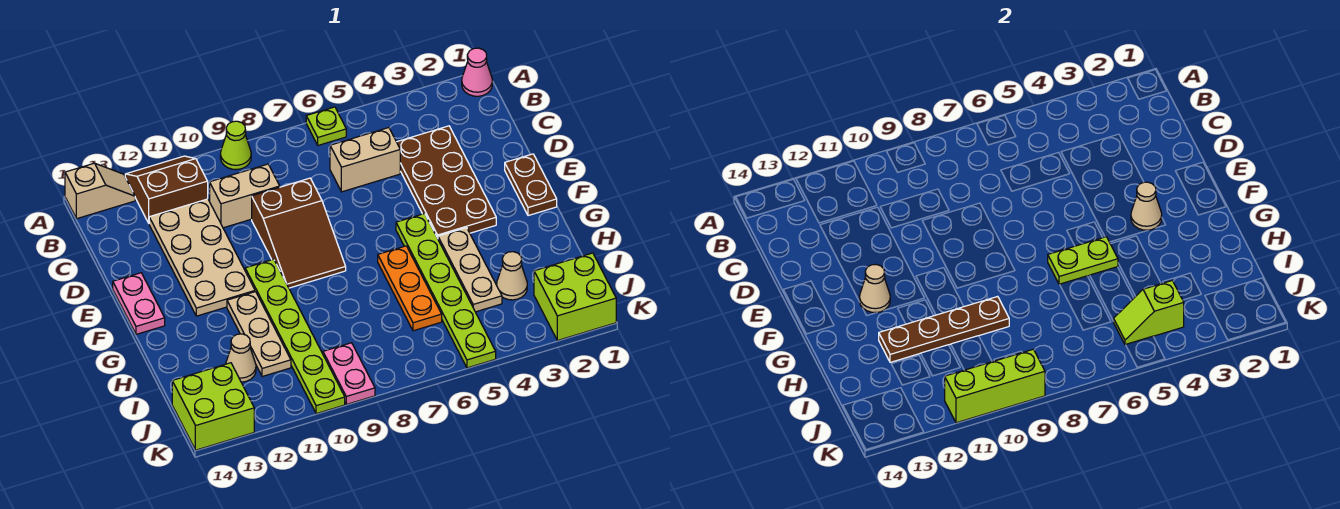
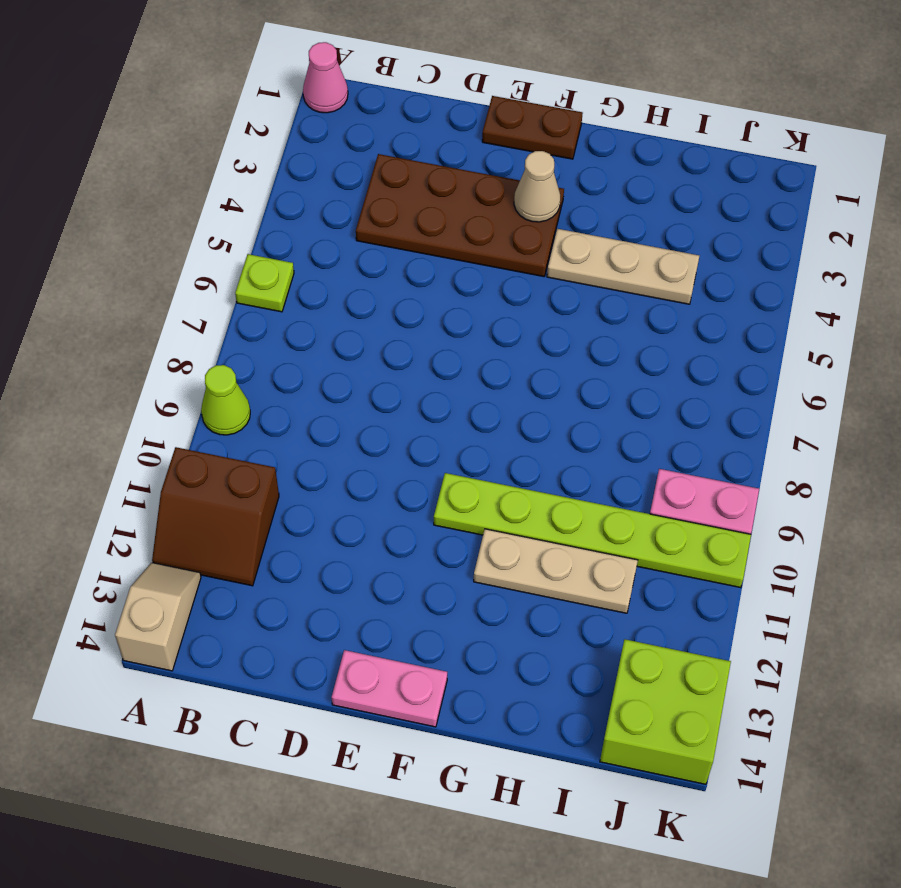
brown 2x2 slope [152,447,279,586] -> brown 2x2 slope turned to [125,156,208,223]
none -> tan 1x2 brick [330,128,400,192]
none -> tan 1x2 brick [210,164,280,228]
none -> tan 2x4 plate [149,199,255,316]

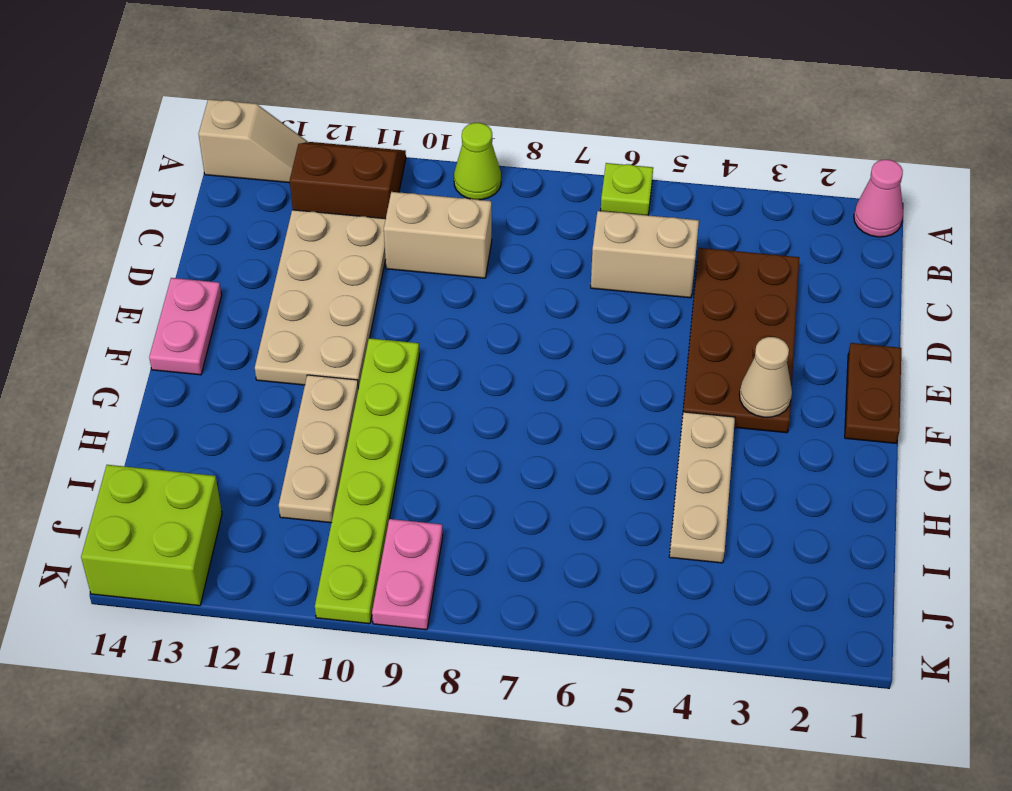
none -> brown 2x3 slope [252,178,346,288]
none -> lime 1x6 plate [396,214,496,368]
none -> orange 1x3 plate [378,246,442,331]

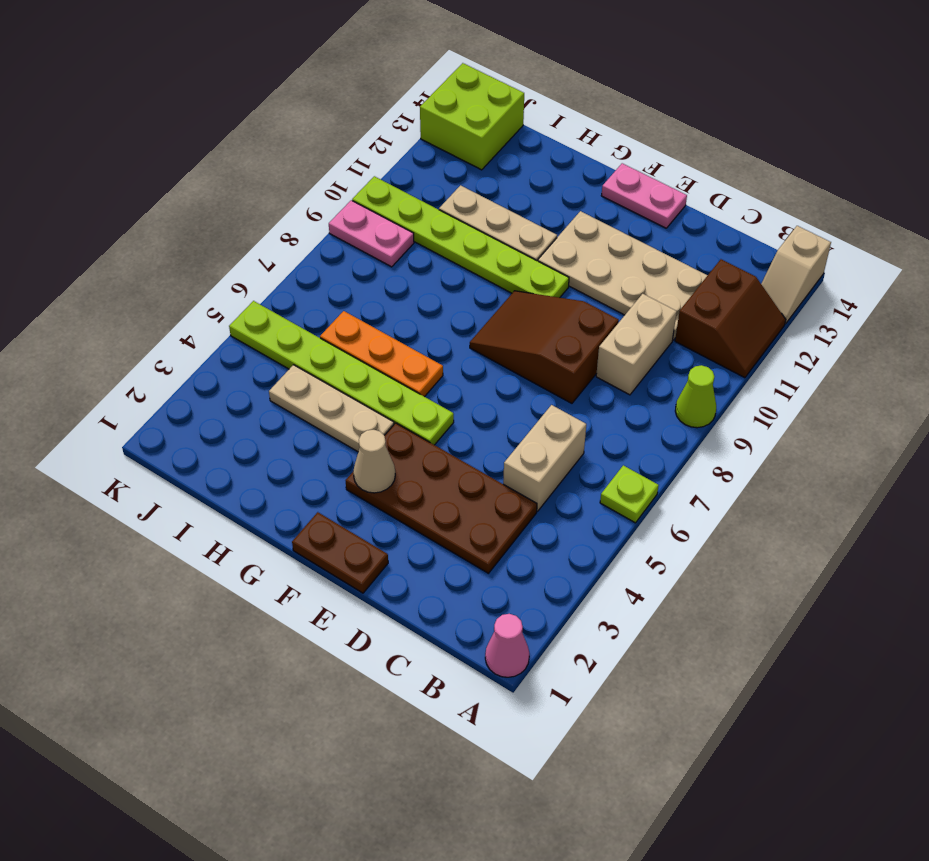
none -> tan 1x1 cone [497,252,527,300]
none -> tan 1x1 cone [226,334,256,382]
none -> lime 2x2 brick [534,253,616,340]

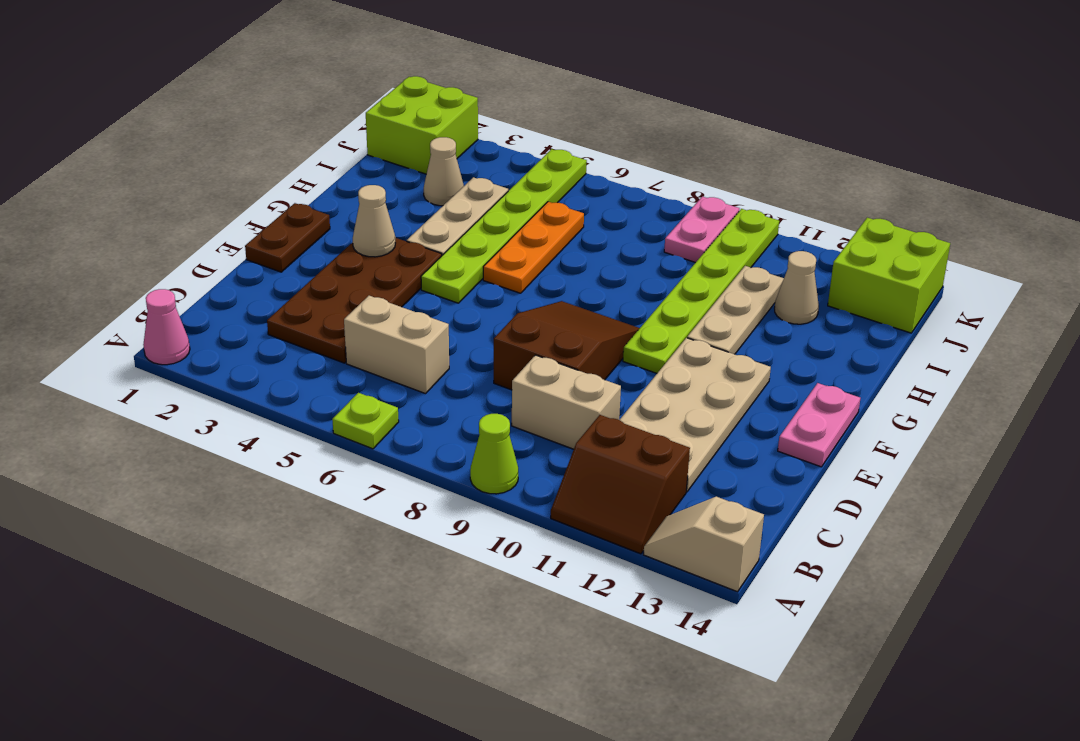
none -> tan 1x1 cone [860,264,890,313]
none -> lime 1x2 plate [1048,237,1118,284]
none -> brown 1x4 plate [879,296,1009,362]

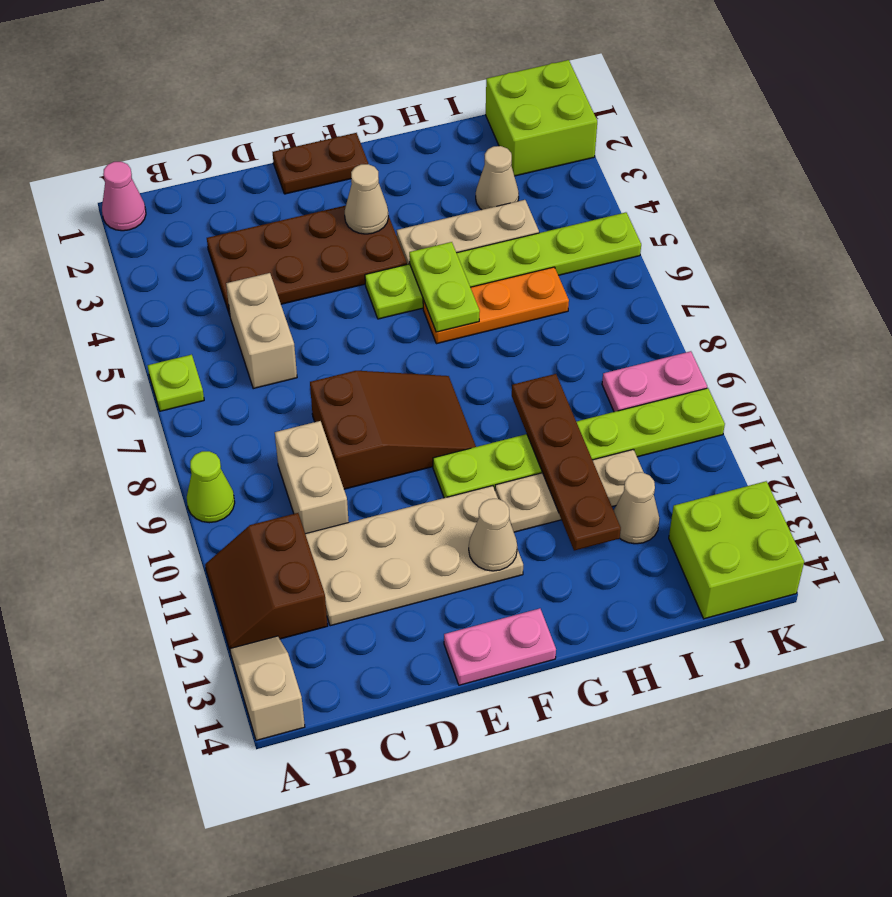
none -> lime 1x2 slope [1114,281,1184,345]
none -> lime 1x3 brick [945,349,1045,423]

